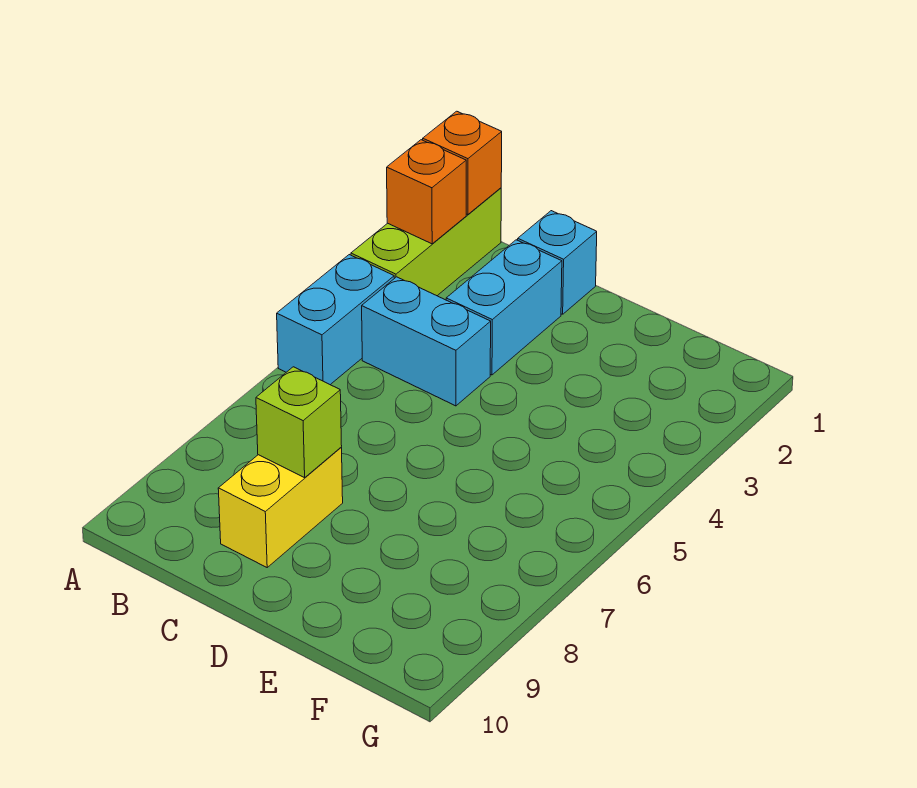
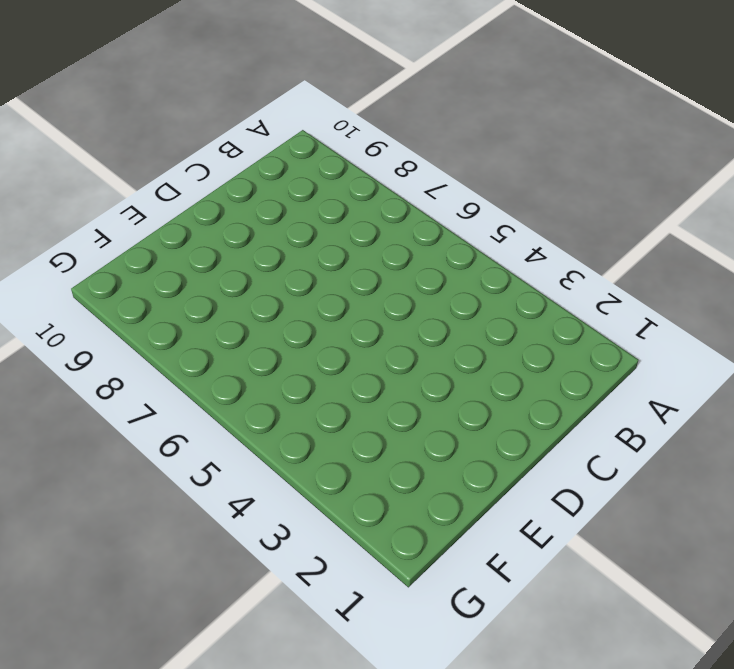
none -> lime 1x3 brick [351,188,501,296]
none -> cyan 1x2 brick [277,255,394,385]

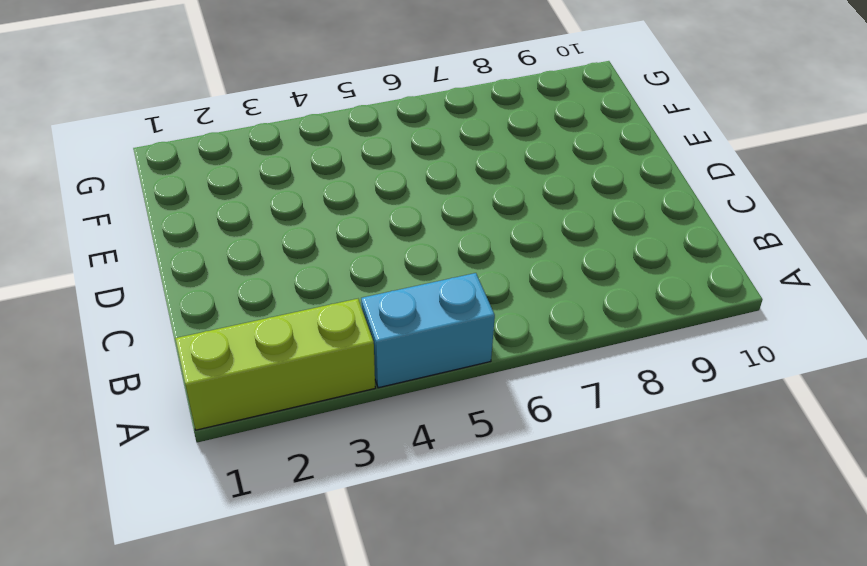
none -> cyan 1x2 brick [362,277,491,406]
none -> cyan 1x1 brick [518,211,597,314]

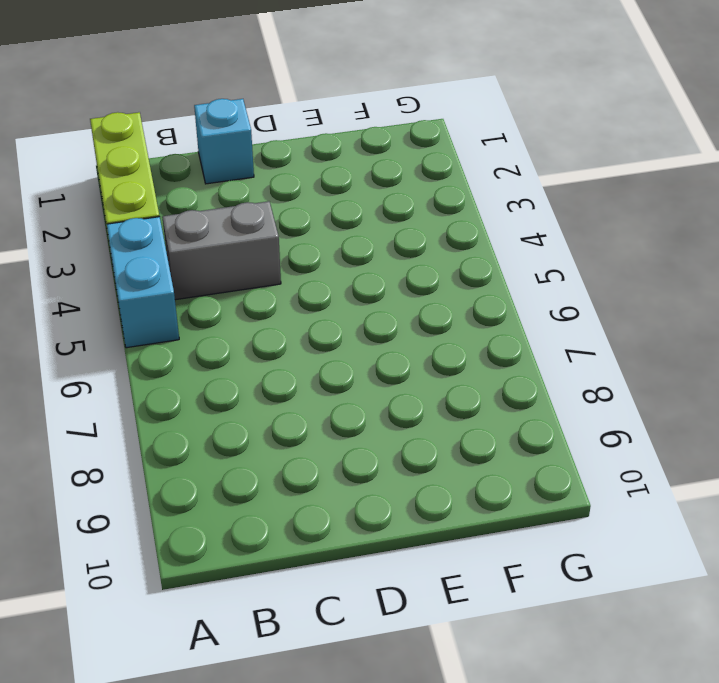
grey 1x2 brick [162,201,281,300] -> cyan 1x2 brick [362,277,491,406]
none -> cyan 1x2 brick [446,240,562,375]
none -> yellow 1x2 brick [218,448,343,567]

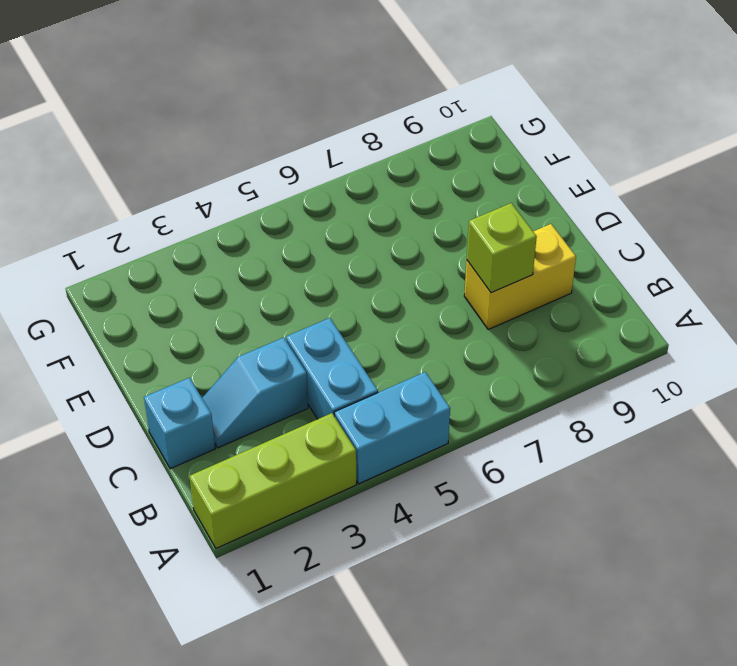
cyan 1x2 slope [202,338,308,448] -> cyan 1x2 brick [446,240,562,375]
none -> orange 1x1 brick [423,111,502,215]
none -> orange 1x1 brick [387,140,466,244]

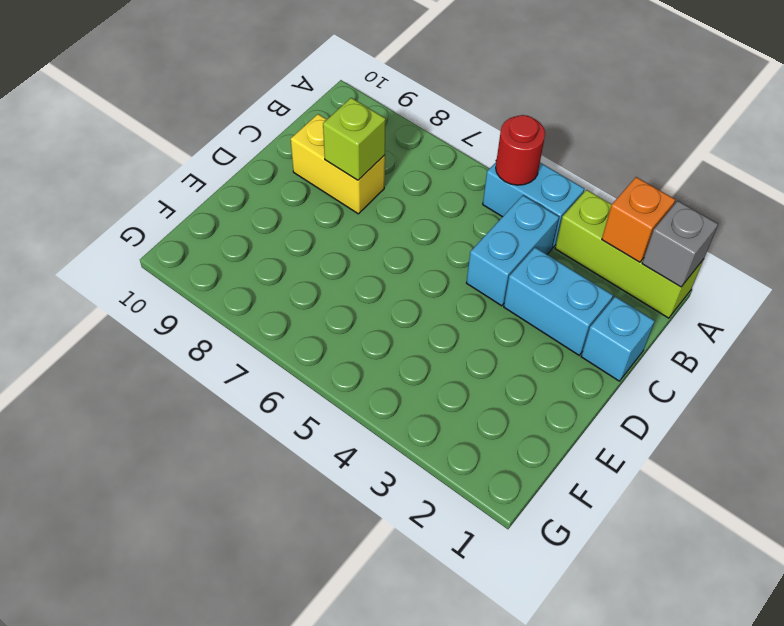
grey 1x1 brick [642,201,718,287] -> orange 1x1 brick [423,111,502,215]
red 1x1 round brick [496,115,545,185] -> none

